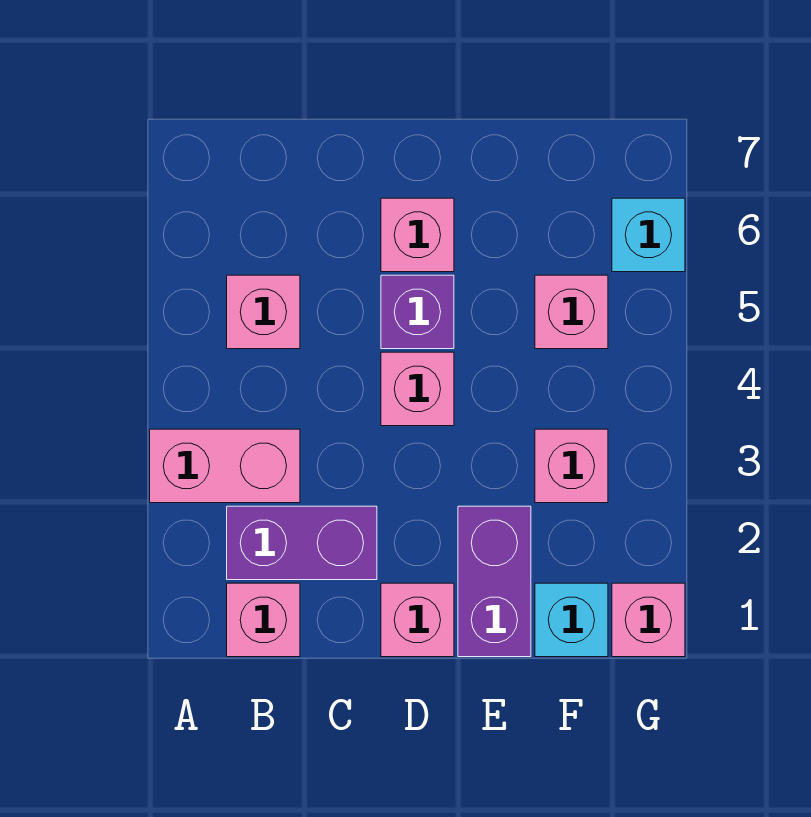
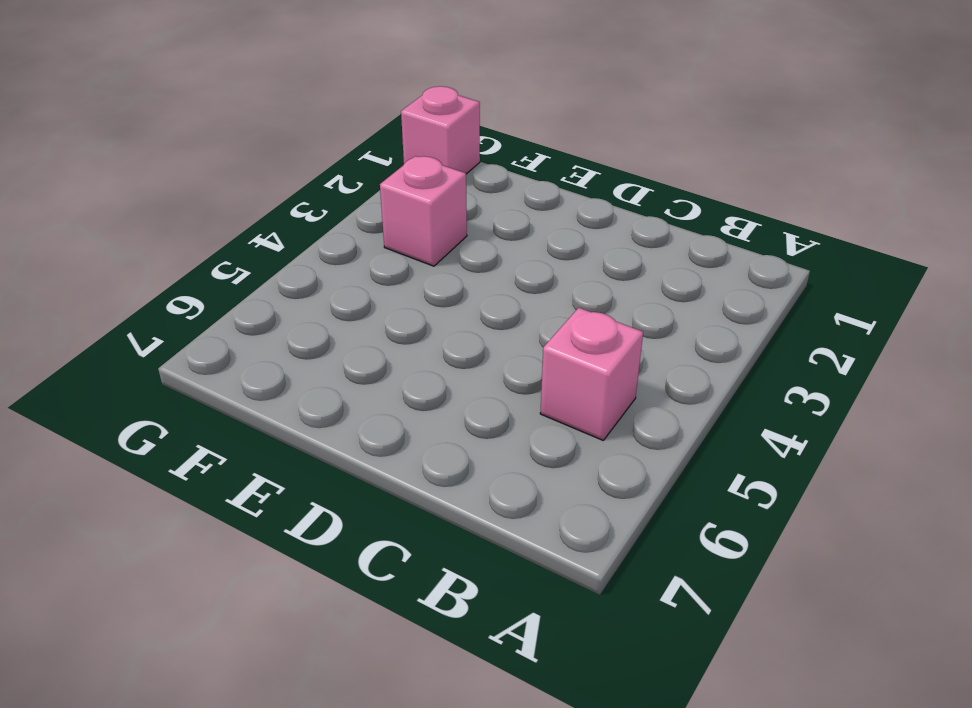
none -> pink 1x2 brick [150,429,300,503]
none -> pink 1x1 brick [227,583,300,657]
none -> purple 1x2 brick [227,506,377,580]

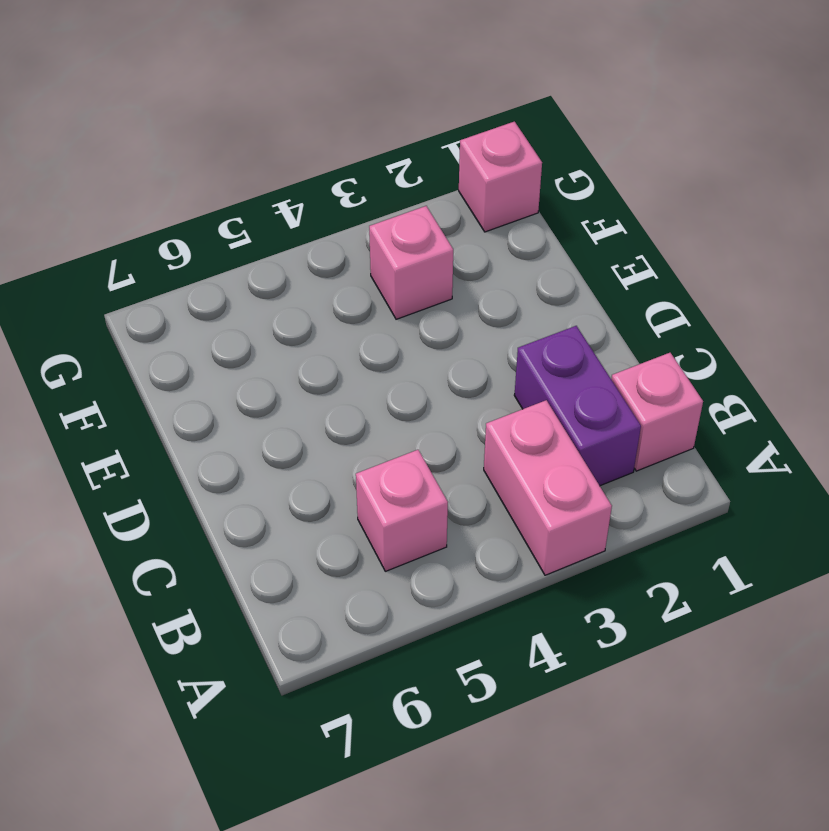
none -> pink 1x1 brick [381,583,454,657]
none -> pink 1x1 brick [381,352,454,426]
none -> purple 1x1 brick [381,275,454,349]

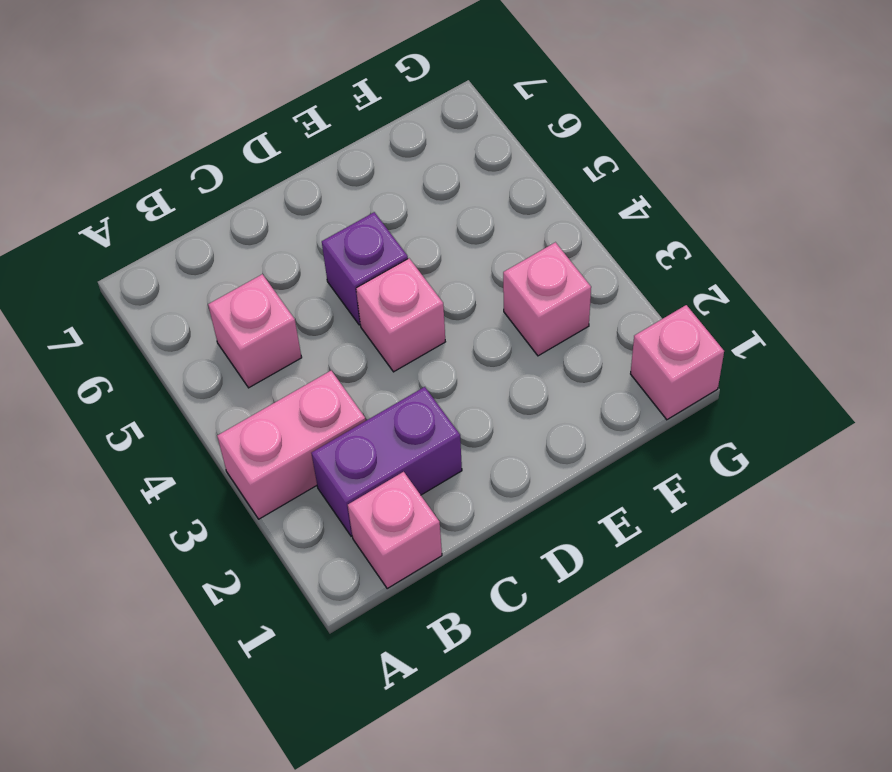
none -> pink 1x1 brick [381,583,454,657]
none -> pink 1x1 brick [381,198,454,272]
none -> purple 1x2 brick [458,506,531,657]

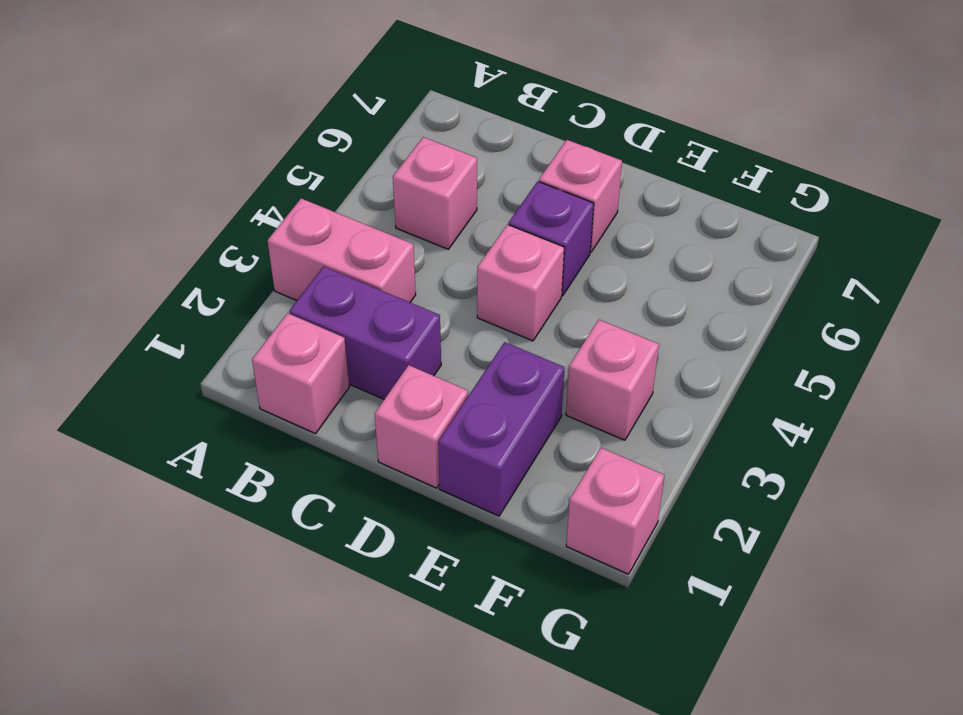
none -> cyan 1x1 brick [535,583,608,657]
none -> pink 1x1 brick [535,275,608,349]
none -> cyan 1x1 brick [612,198,685,272]

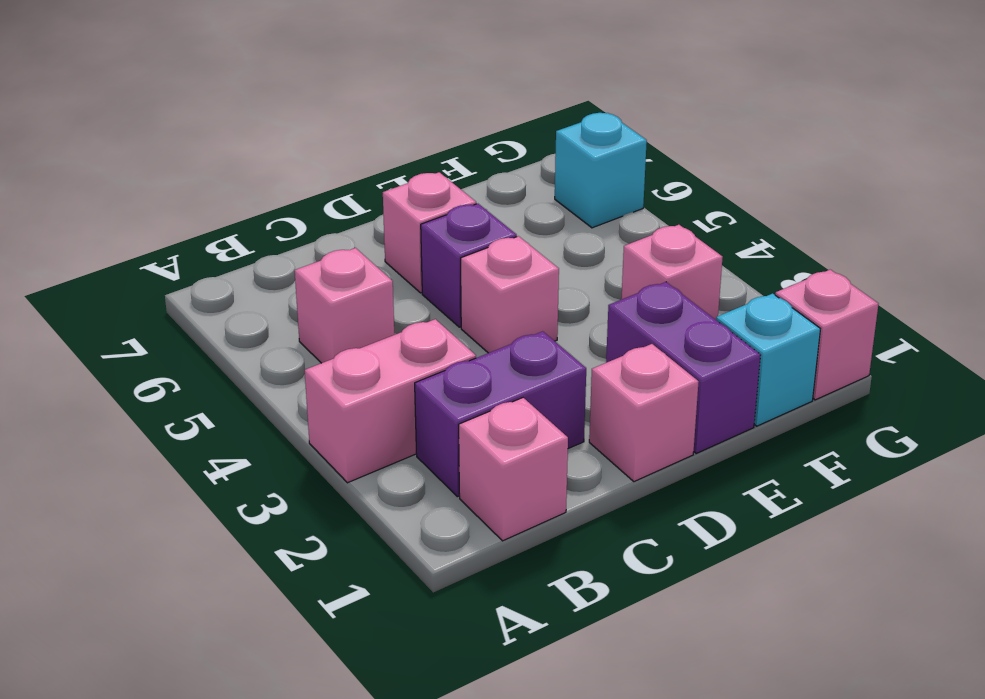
none -> pink 1x1 brick [535,275,608,349]

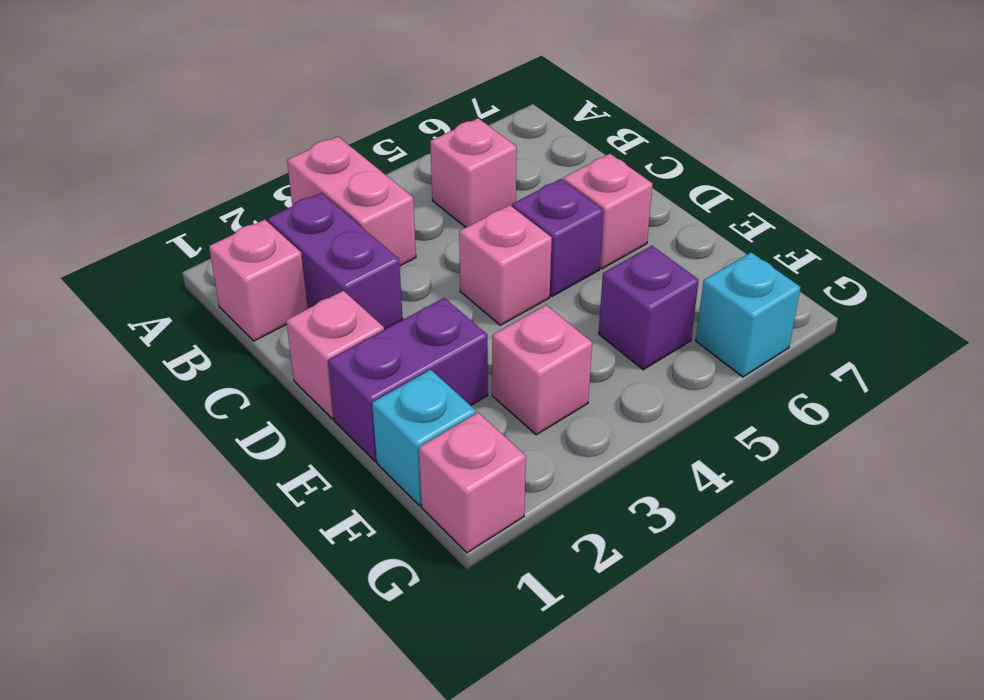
purple 1x1 brick [599,246,699,370] -> pink 1x1 brick [535,275,608,349]

